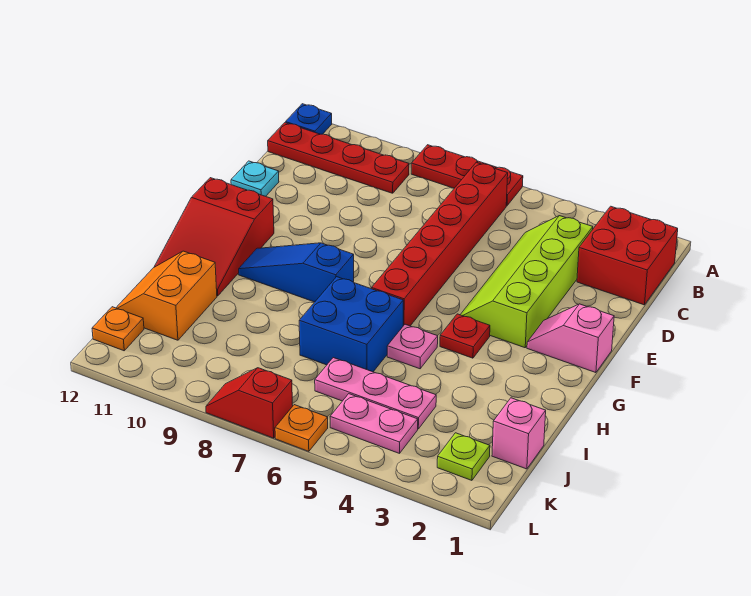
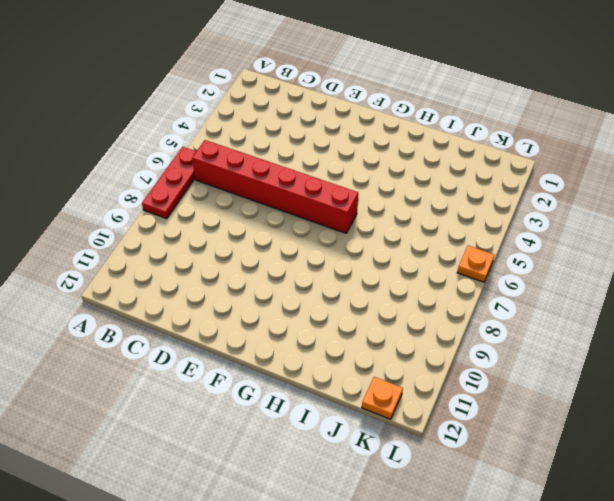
none -> blue 1x1 plate [286,104,332,134]
none -> red 2x2 brick [577,206,678,305]
none -> red 1x4 plate [268,123,409,193]

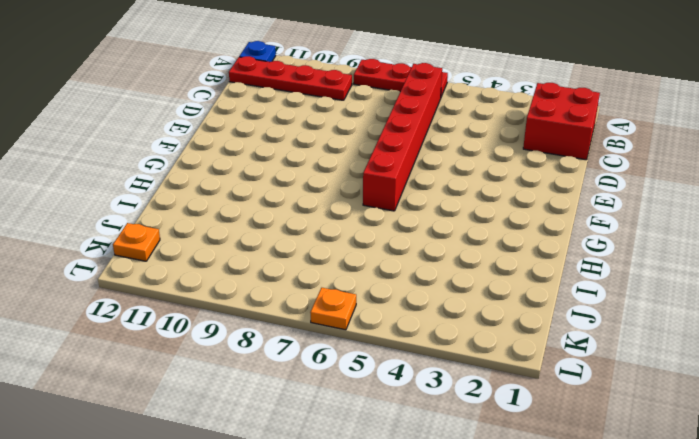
none -> lime 2x4 slope [460,216,593,348]
none -> cyan 1x1 plate [231,161,279,196]
none -> pink 1x2 slope [527,304,614,373]

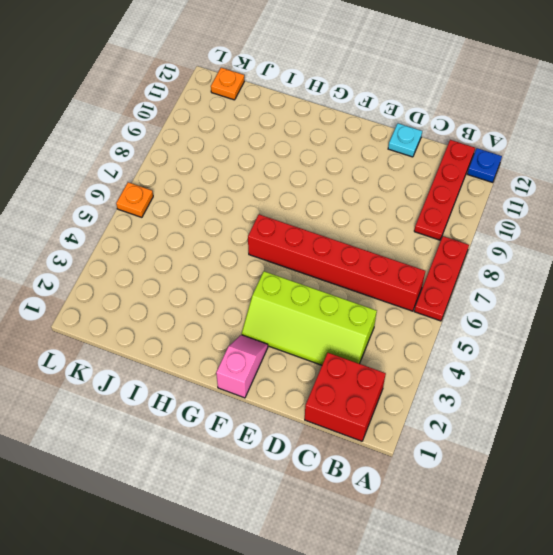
lime 2x4 slope [242,271,377,365] -> lime 2x4 slope turned to [460,216,593,348]
none -> red 2x3 slope [154,178,274,296]
none -> red 1x1 plate [440,314,490,358]
none -> blue 1x3 slope [239,243,354,302]

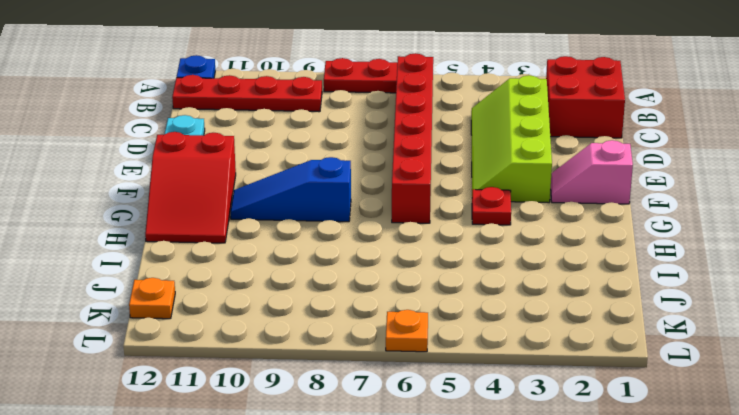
none -> pink 1x1 plate [387,324,438,369]
none -> blue 2x2 brick [299,277,403,372]
none -> orange 2x2 slope [116,251,217,340]

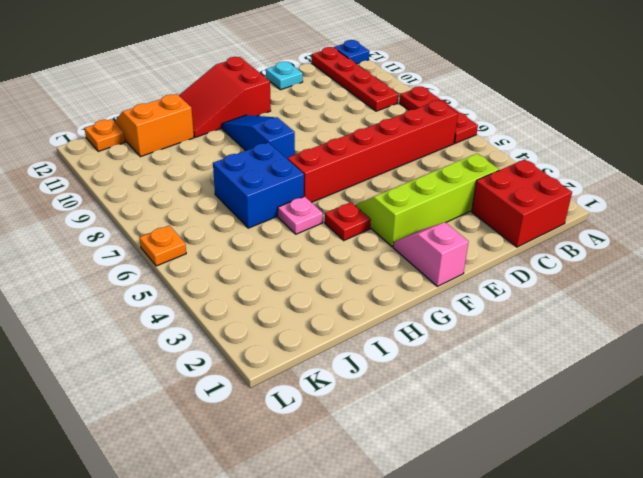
none -> pink 1x1 brick [492,398,546,469]
none -> pink 1x3 plate [315,358,436,429]
none -> lime 1x1 plate [437,433,490,480]

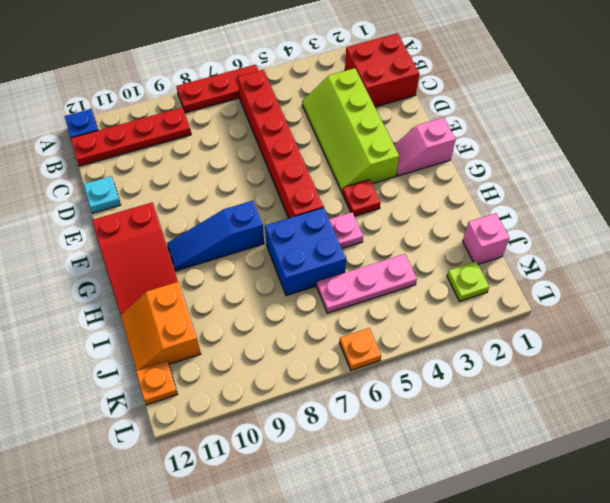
none -> pink 1x2 plate [330,394,418,453]
none -> red 1x2 slope [206,368,293,438]

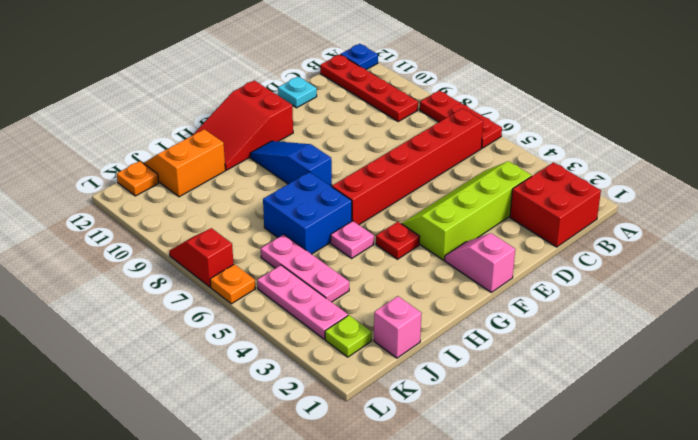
pink 1x3 plate [257,265,348,339] -> pink 1x2 plate [330,394,418,453]

